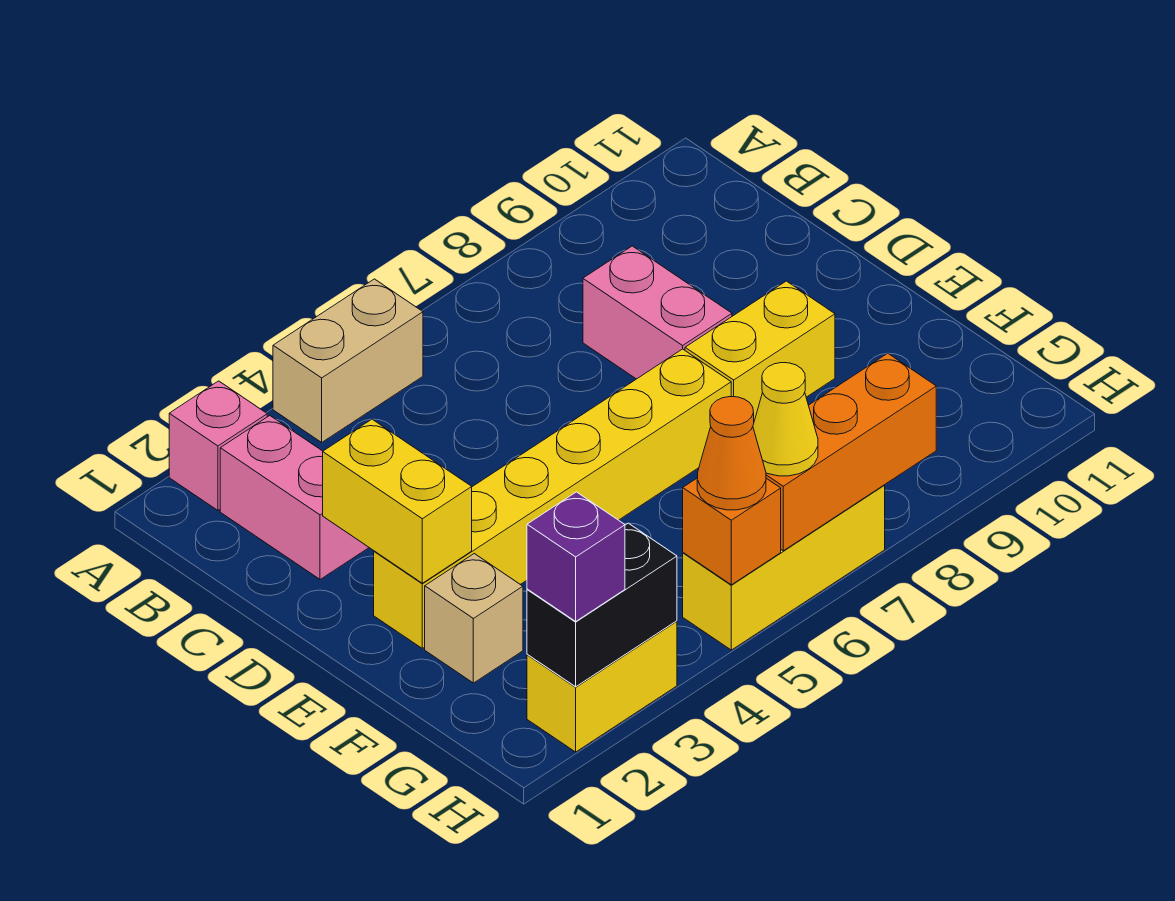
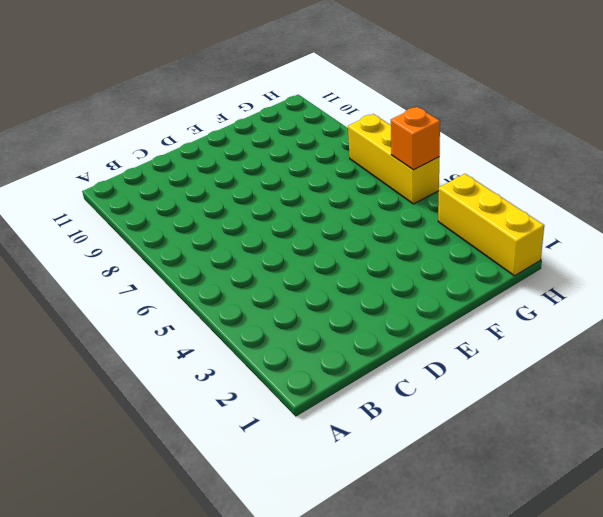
yellow 1x3 brick [438,174,544,276] -> yellow 1x2 brick [527,621,677,752]
none -> pink 1x1 brick [169,381,267,510]
none -> tan 1x2 brick [273,279,423,442]
none -> pink 1x2 brick [220,416,369,579]

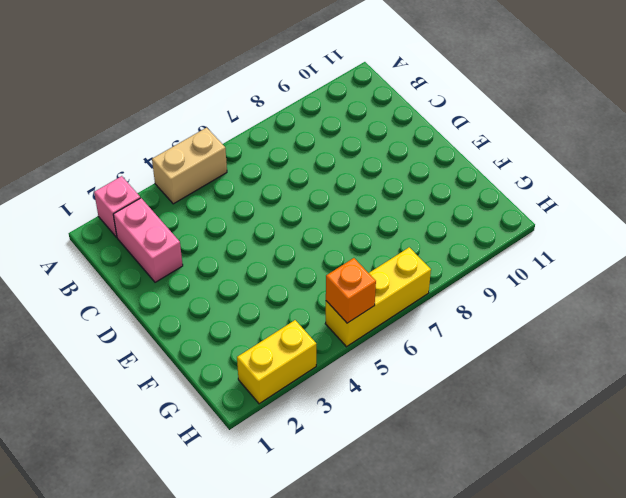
none -> pink 1x2 brick [583,246,732,379]
none -> yellow 1x6 brick [374,349,731,648]
none -> yellow 1x2 brick [685,281,835,421]

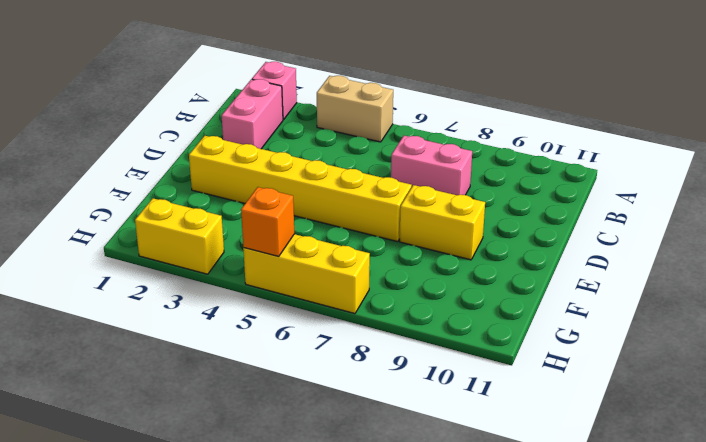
pink 1x2 brick [391,136,472,195] -> pink 1x2 brick turned to [583,246,732,379]
none -> tan 1x1 brick [425,554,523,683]
none -> yellow 1x2 brick [323,419,472,583]
none -> black 1x2 brick [527,523,677,687]

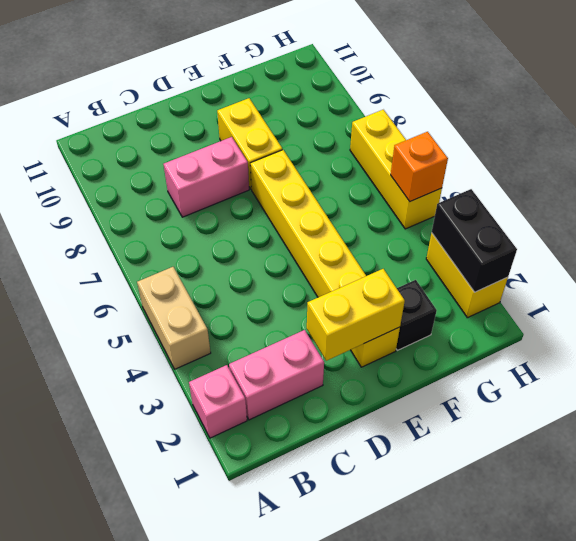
black 1x1 brick [396,280,437,350] -> tan 1x1 brick [425,554,523,683]
none -> orange 1x3 brick [766,353,936,551]
none -> purple 1x1 brick [527,492,625,621]
none -> orange 1x1 cone [697,397,766,510]

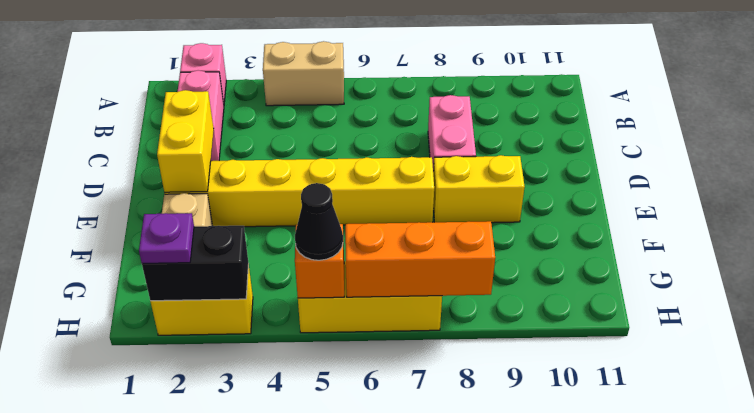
purple 1x1 plate [139,213,194,263] -> purple 1x1 brick [527,492,625,621]
black 1x1 cone [295,183,343,260] -> orange 1x1 cone [697,397,766,510]
none -> yellow 1x1 cone [753,363,818,476]

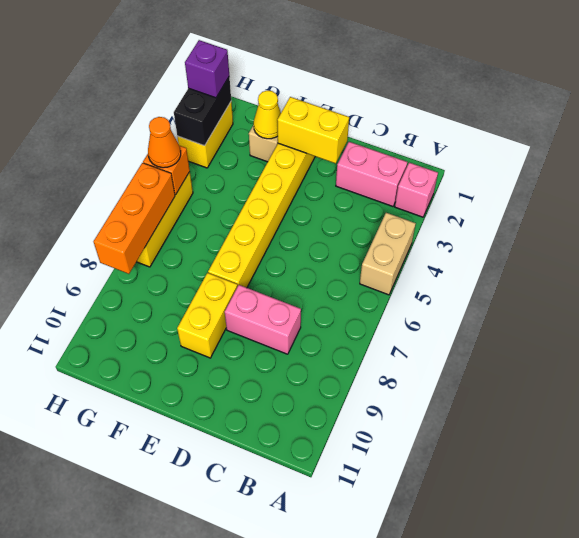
yellow 1x1 cone [254,91,281,139] -> yellow 1x1 cone moved to [753,363,818,476]

